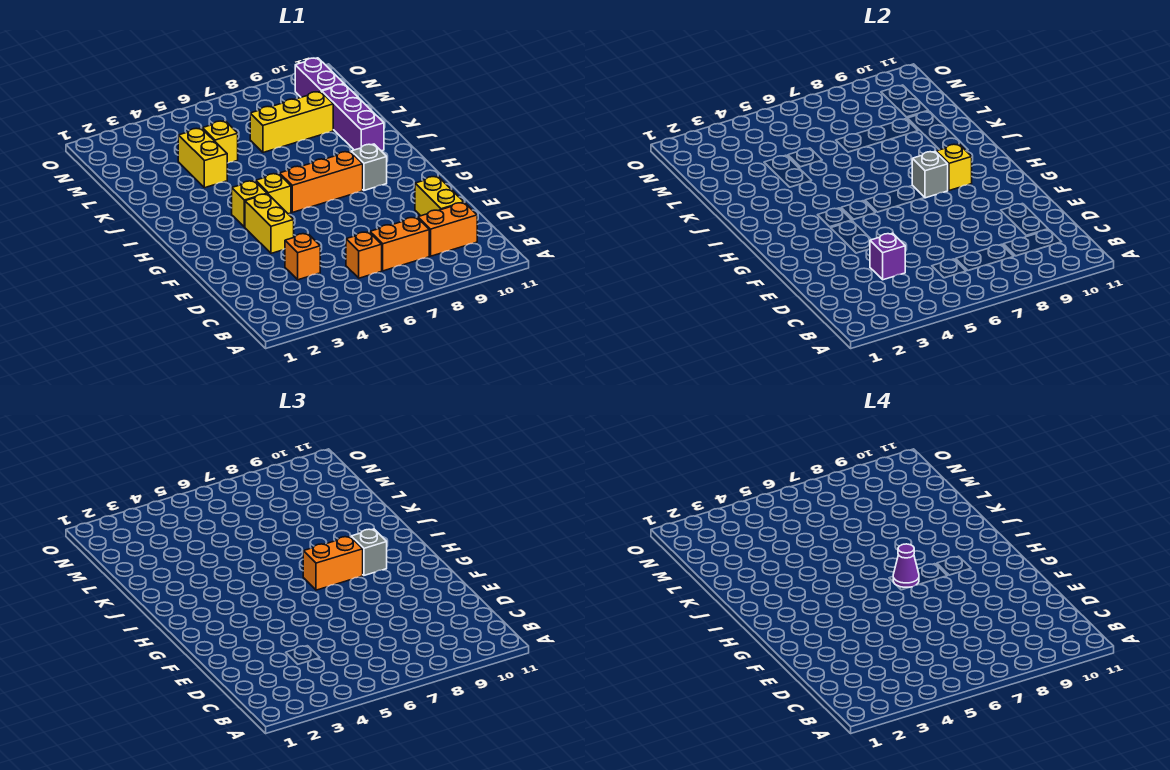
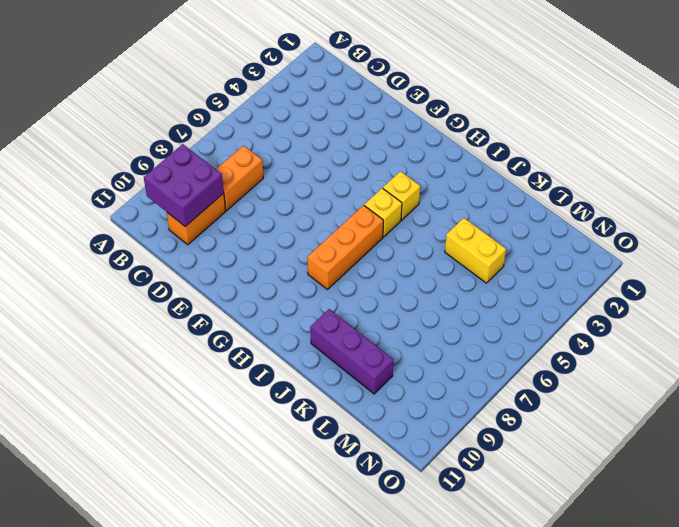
purple 2x2 brick [144,144,224,227] -> none
none -> orange 1x1 brick [346,232,382,278]
none -> orange 1x1 brick [285,233,320,280]
none -> yellow 1x2 brick [415,176,464,216]

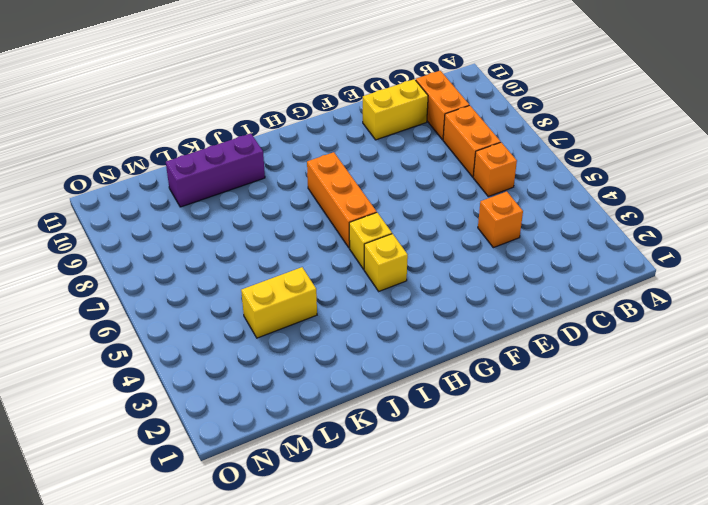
none -> yellow 1x2 brick [245,194,294,253]
none -> grey 1x1 brick [351,144,387,190]
none -> yellow 1x1 brick [202,121,238,163]

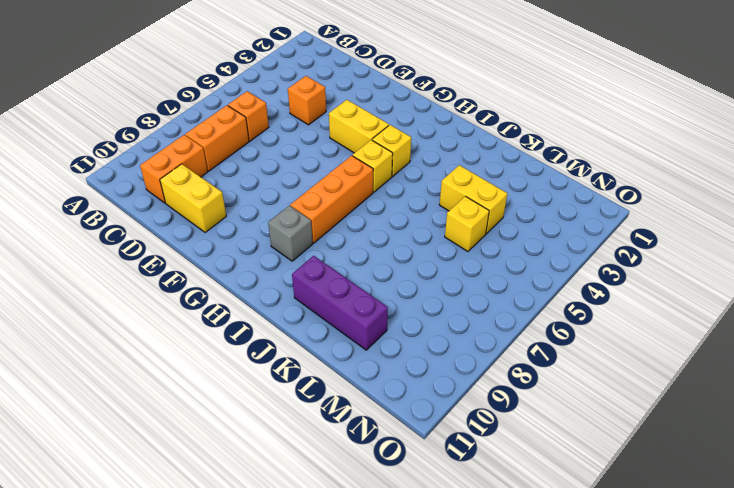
none -> yellow 1x3 brick [250,91,333,153]
none -> purple 1x2 brick [295,58,344,97]
none -> purple 1x1 brick [870,233,905,280]

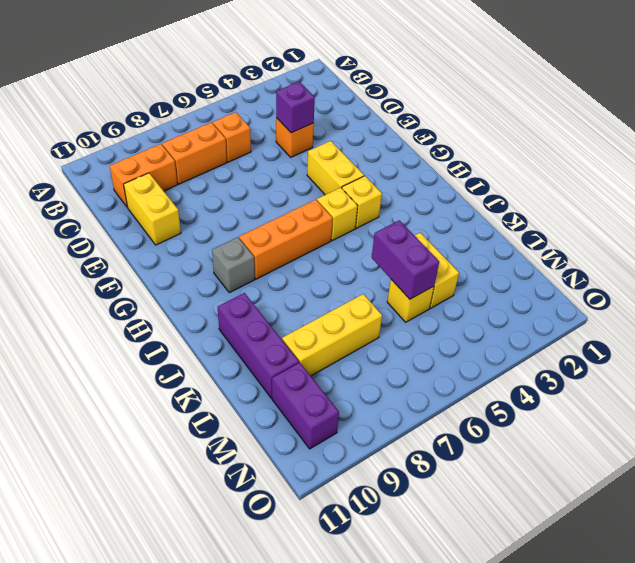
purple 1x2 brick [372,220,439,299] -> none
none -> grey 1x1 brick [912,152,948,198]
none -> yellow 1x1 brick [936,144,972,190]
none -> orange 1x2 brick [303,537,363,590]

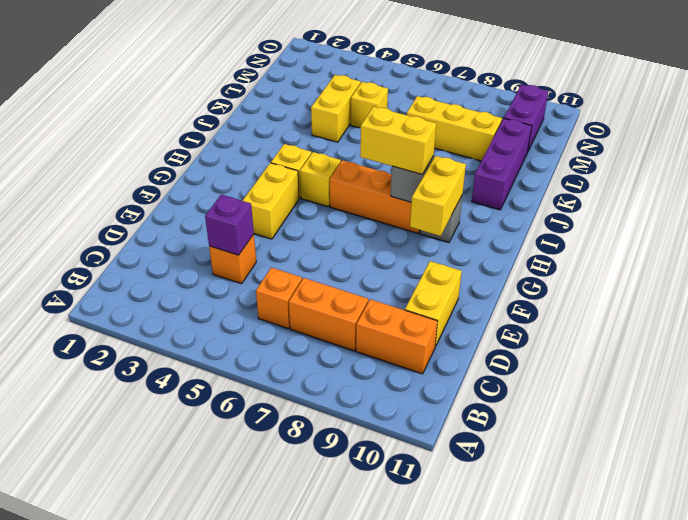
yellow 1x2 brick [410,156,466,236] -> yellow 1x1 brick [936,144,972,190]
yellow 1x2 brick [360,107,436,175] -> orange 1x2 brick [303,537,363,590]
none -> grey 1x1 brick [351,529,387,575]
none -> purple 1x1 cone [893,544,919,588]

